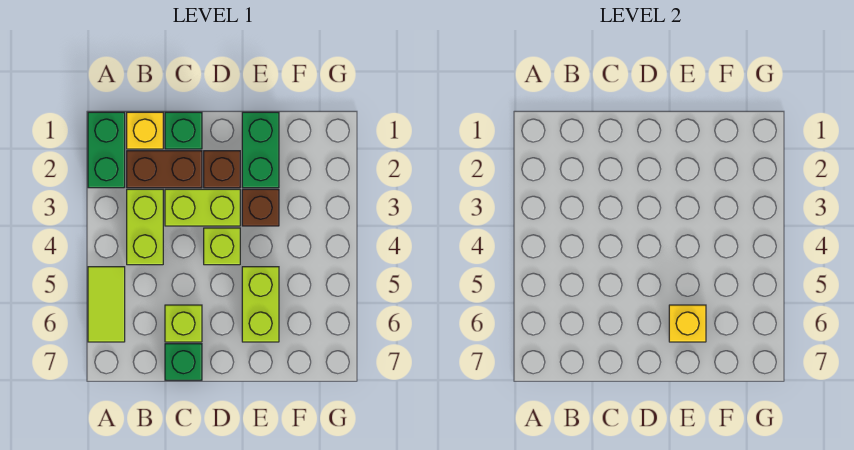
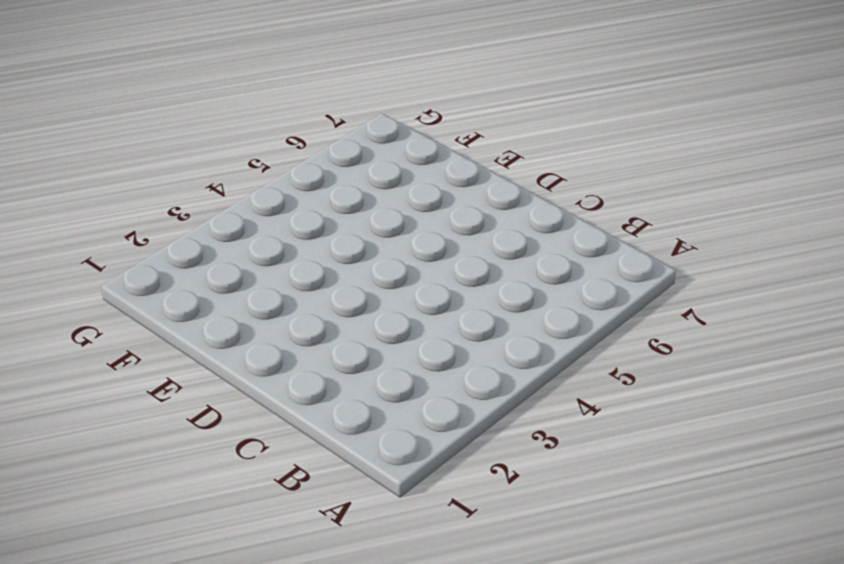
none -> green 1x2 brick [88,112,125,188]
none -> lime 1x2 tile [88,267,125,342]
none -> yellow 1x1 brick [127,112,163,149]

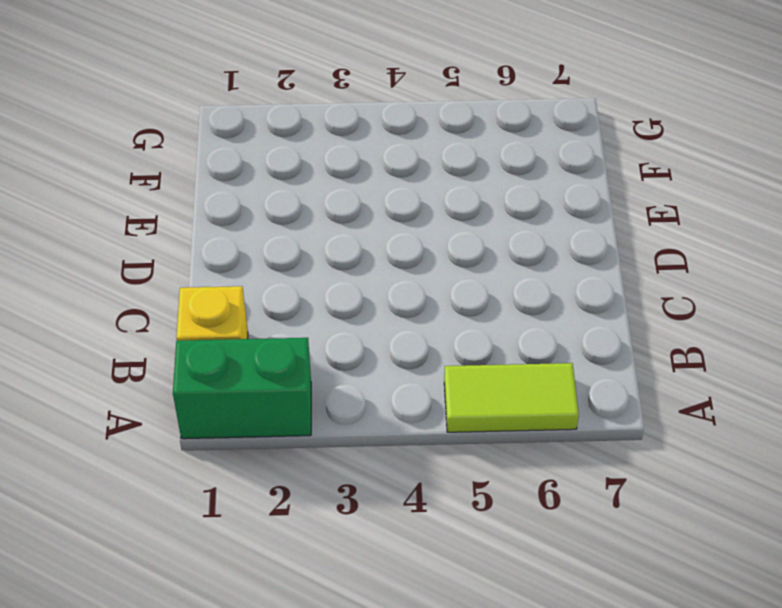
none -> brown 1x2 brick [127,151,202,188]
none -> lime 1x2 brick [127,189,163,265]
none -> green 1x1 brick [165,112,202,149]

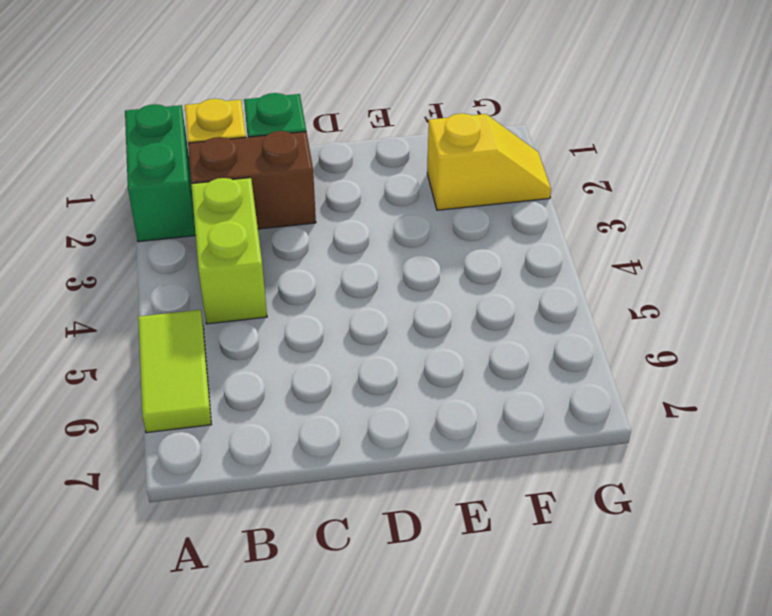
yellow 1x2 slope [427,113,551,210] -> none
none -> lime 1x2 brick [165,189,240,226]
none -> lime 1x1 brick [165,305,202,342]
none -> green 1x1 brick [165,344,202,380]

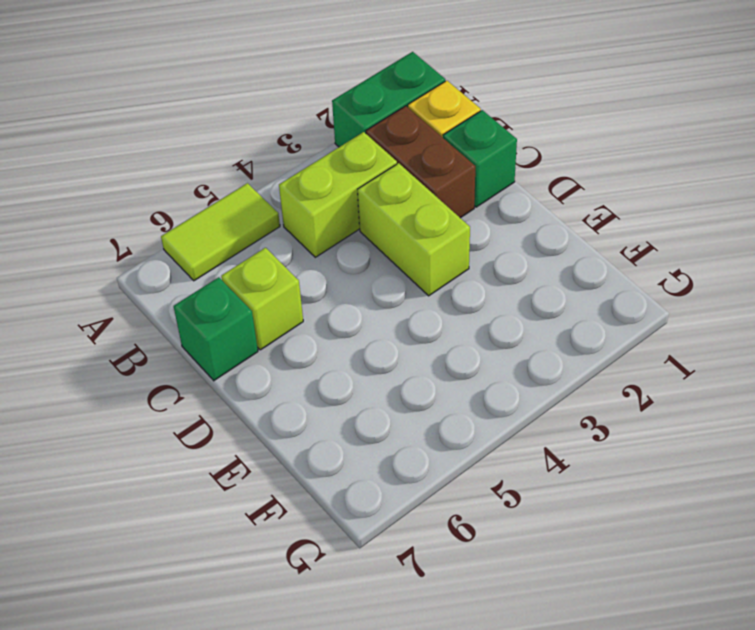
none -> brown 1x1 brick [204,151,240,188]
none -> lime 1x1 brick [204,228,240,265]
none -> green 1x2 brick [242,112,279,188]

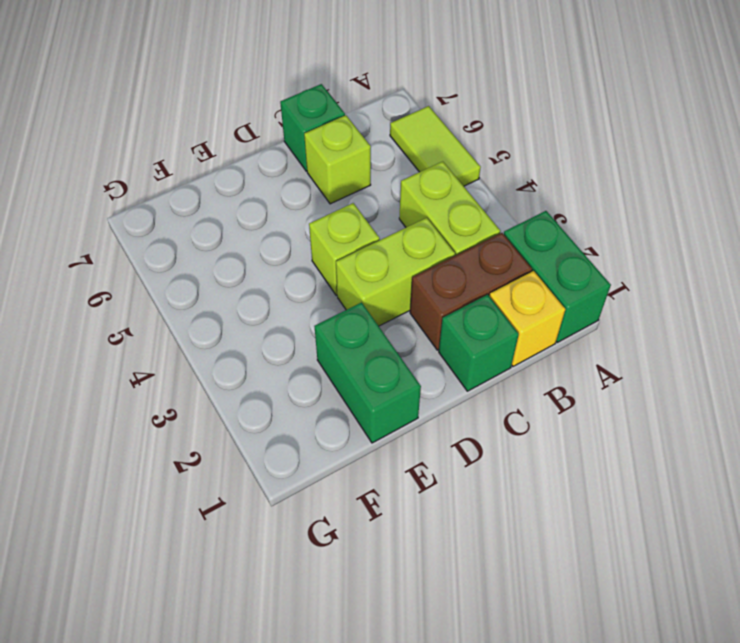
none -> brown 1x1 brick [204,151,240,188]
none -> brown 1x1 brick [242,189,279,226]
none -> lime 1x2 brick [242,267,279,342]

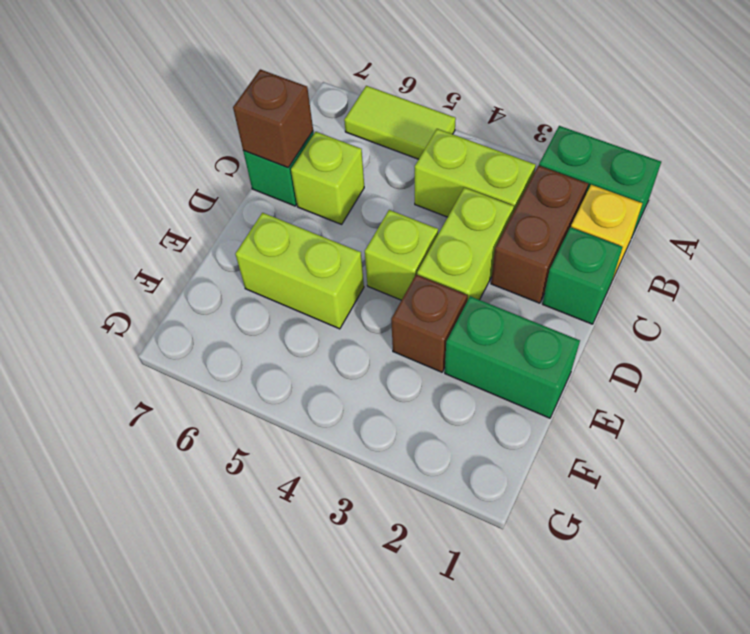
brown 1x1 brick [233,69,313,168] -> brown 1x1 brick moved to [204,151,240,188]
none -> yellow 1x1 brick [669,305,706,342]

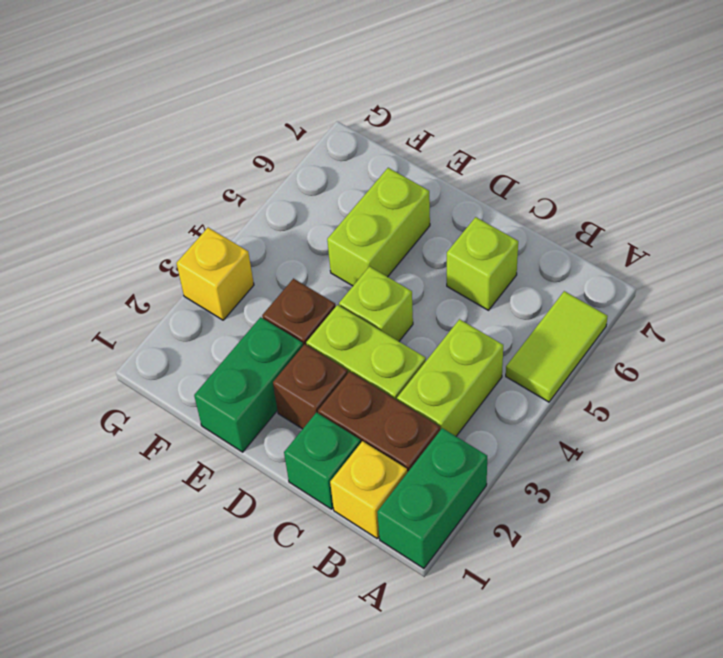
yellow 1x1 brick [176,228,254,320] -> yellow 1x1 brick moved to [669,305,706,342]
none -> green 1x1 brick [165,344,202,380]

